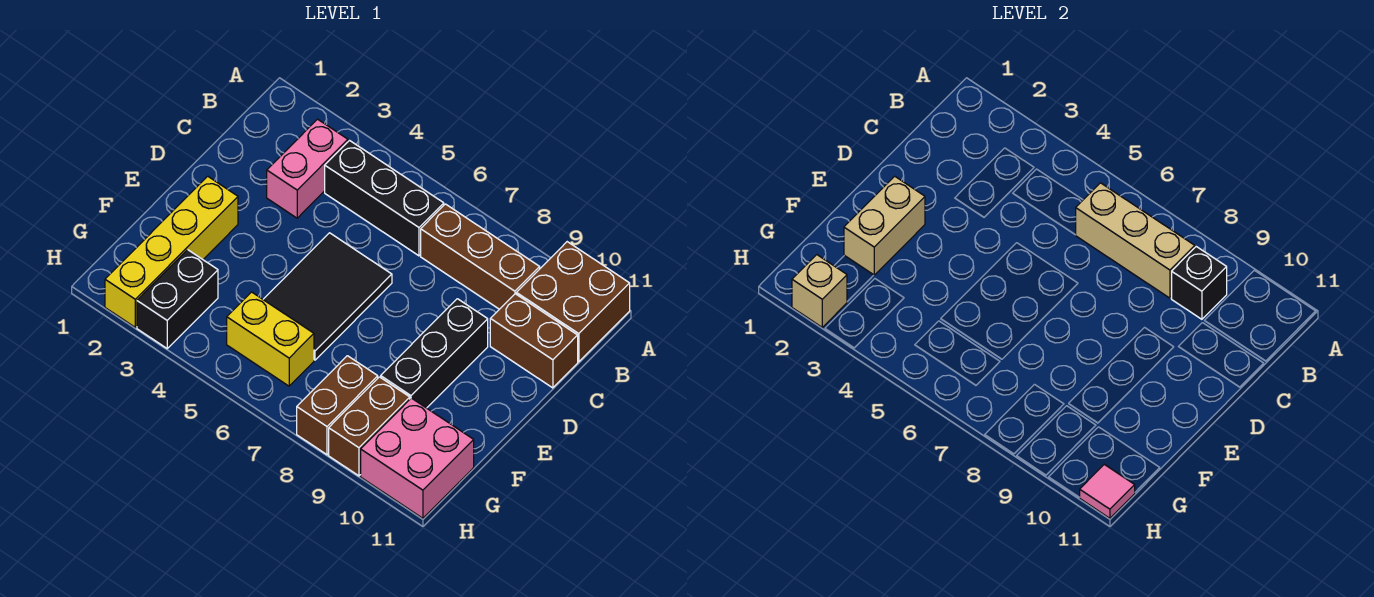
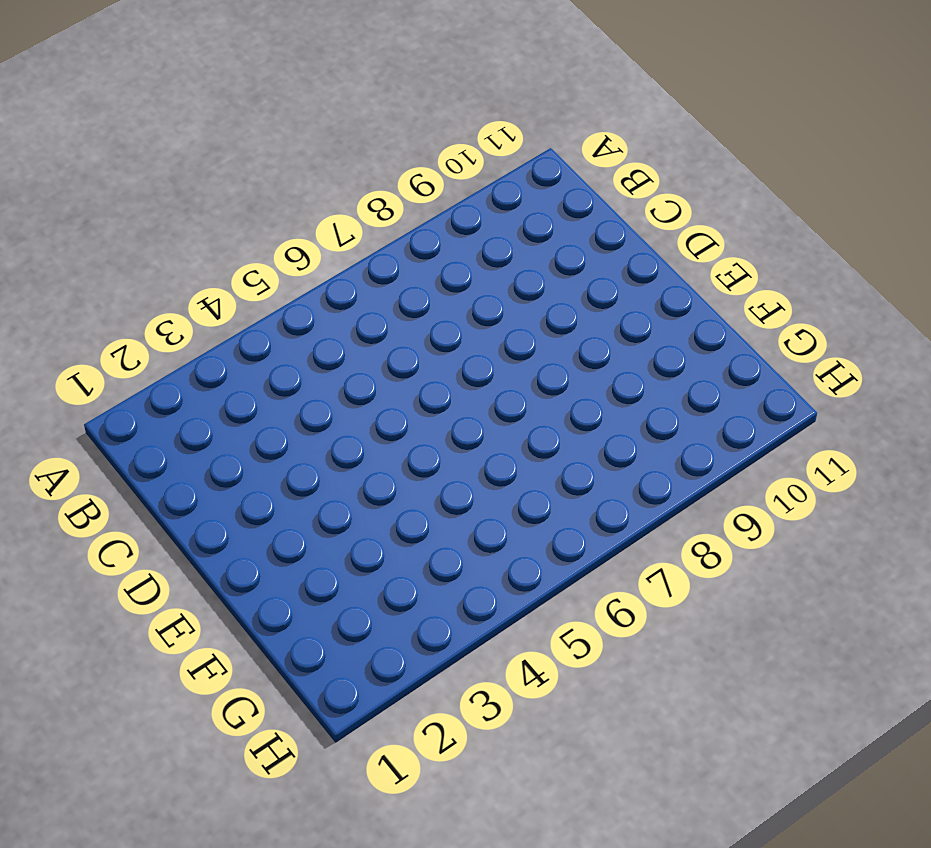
none -> brown 2x2 brick [516,242,630,362]
none -> pink 1x2 brick [267,119,348,218]
none -> black 1x3 brick [325,141,444,256]

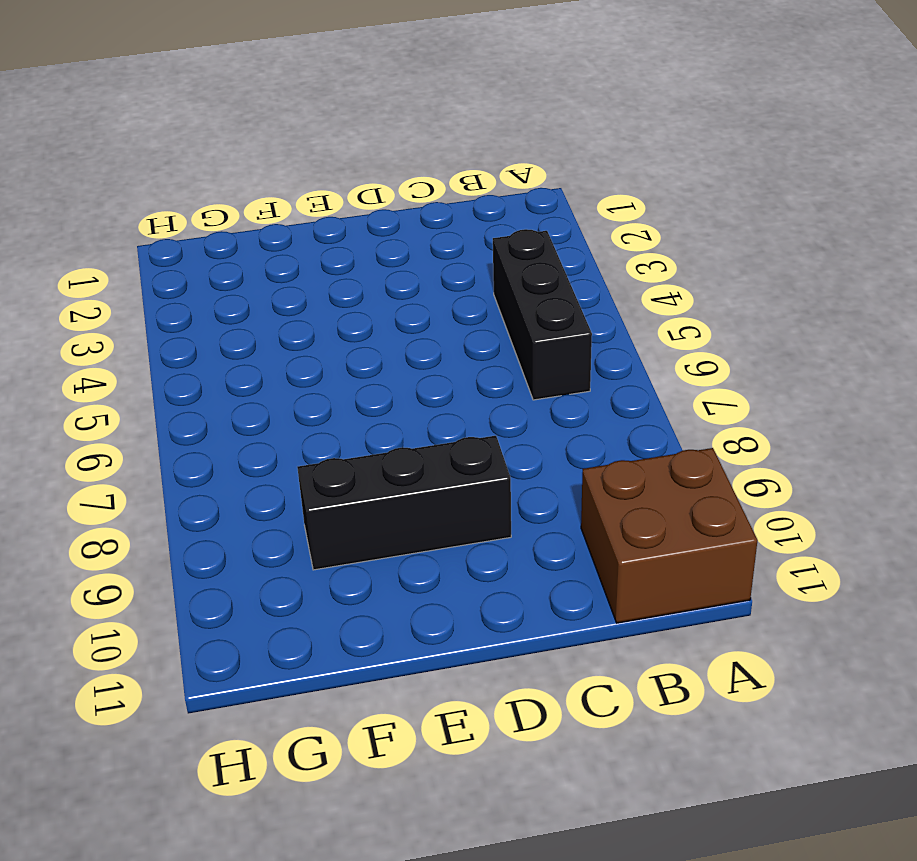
none -> pink 1x2 brick [267,119,348,218]
none -> brown 1x3 brick [421,204,540,309]
none -> brown 1x2 brick [490,294,578,388]

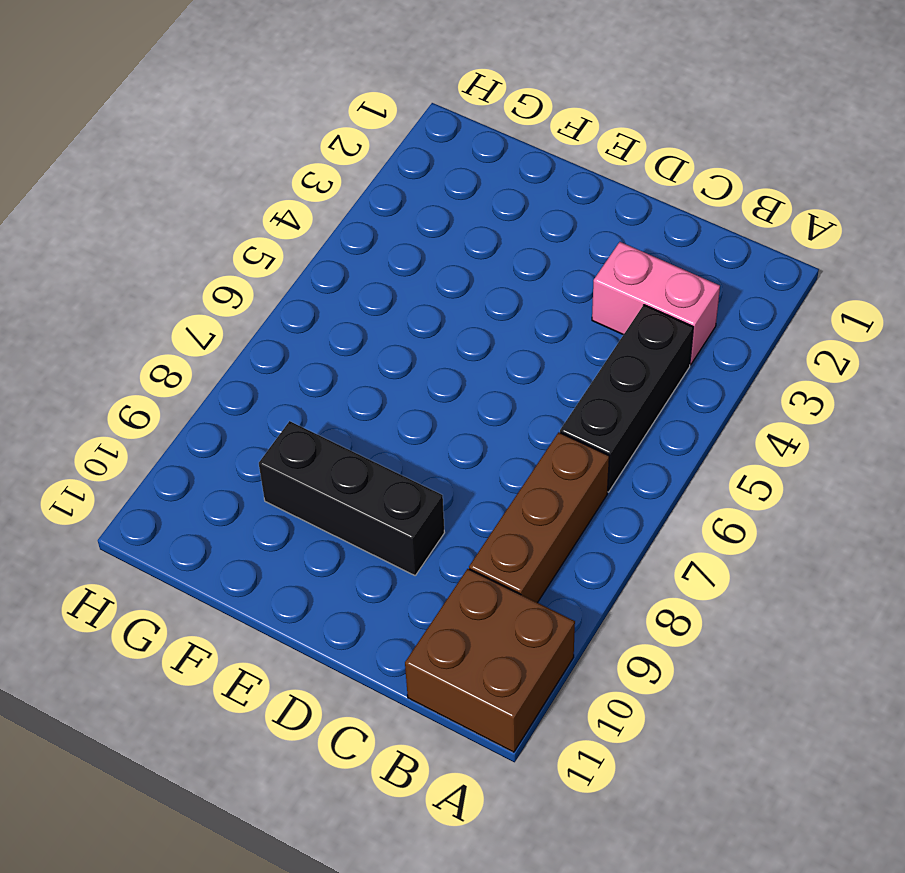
none -> brown 1x2 brick [490,294,578,388]
none -> black 2x3 tile [263,233,392,360]
none -> yellow 1x4 brick [105,176,238,327]

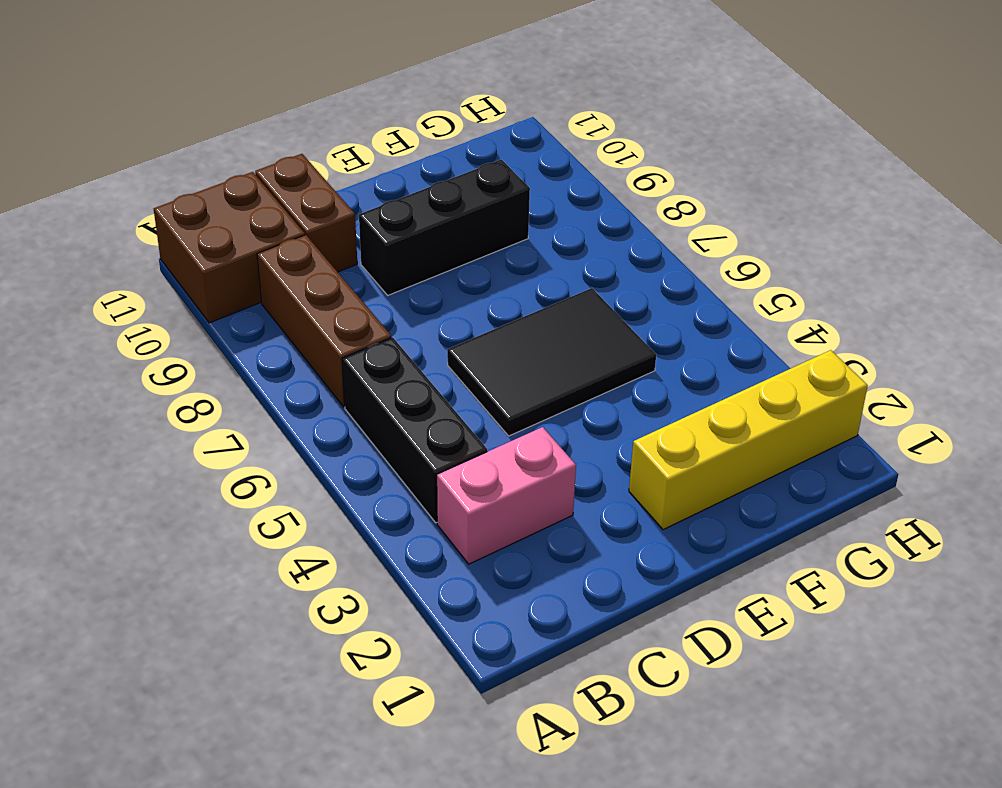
none -> black 1x2 brick [137,250,218,348]
none -> yellow 1x2 brick [227,292,314,386]
none -> brown 1x2 brick [297,356,378,455]

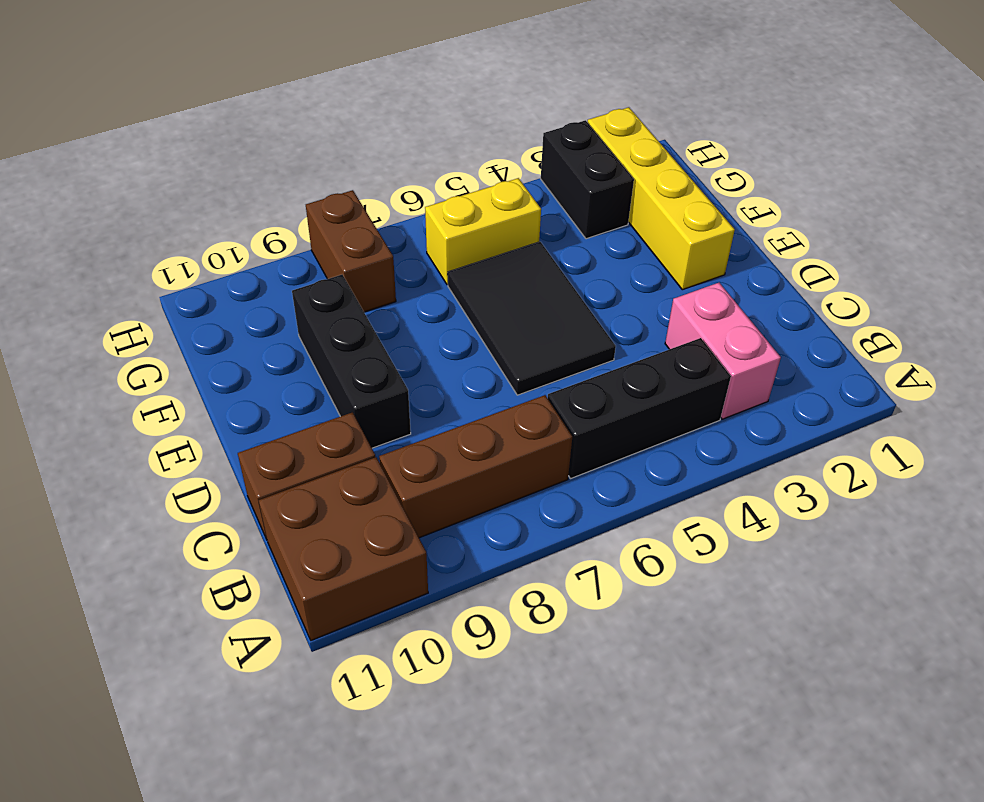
none -> brown 1x2 brick [329,377,410,476]
none -> pink 2x2 brick [361,398,474,518]
none -> tan 1x3 brick [1076,183,1195,298]

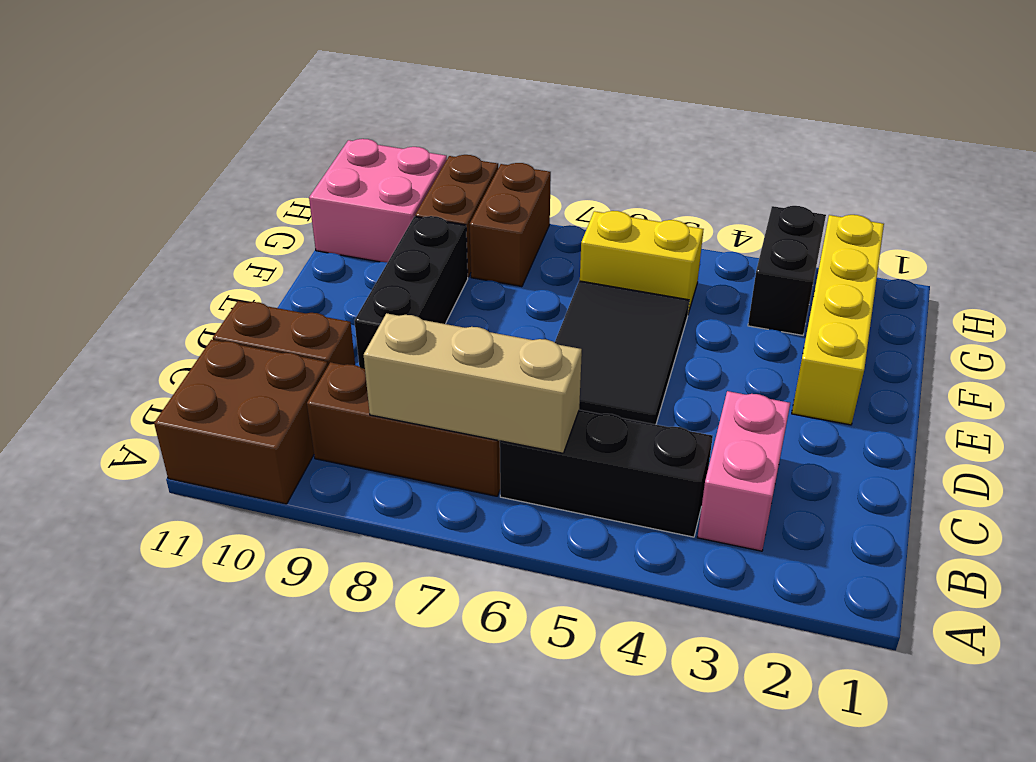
none -> black 1x1 brick [1171,247,1227,319]
none -> tan 1x2 brick [844,176,925,275]
none -> tan 1x1 brick [792,255,847,327]

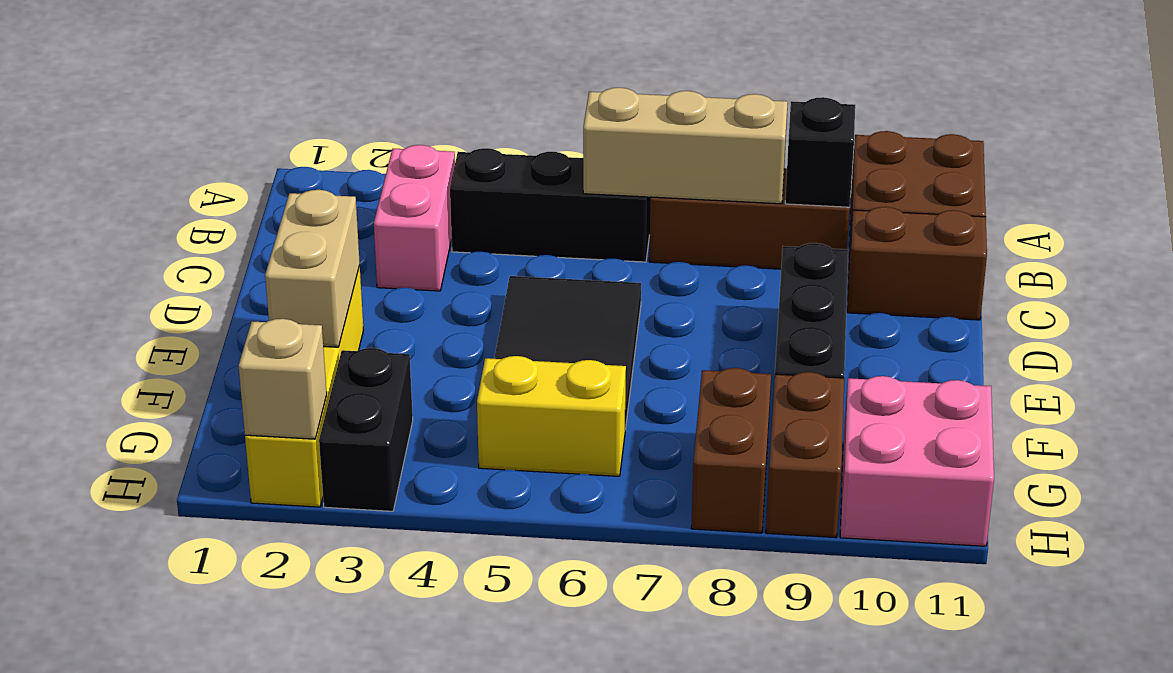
none -> pink 1x1 tile [1079,464,1135,518]

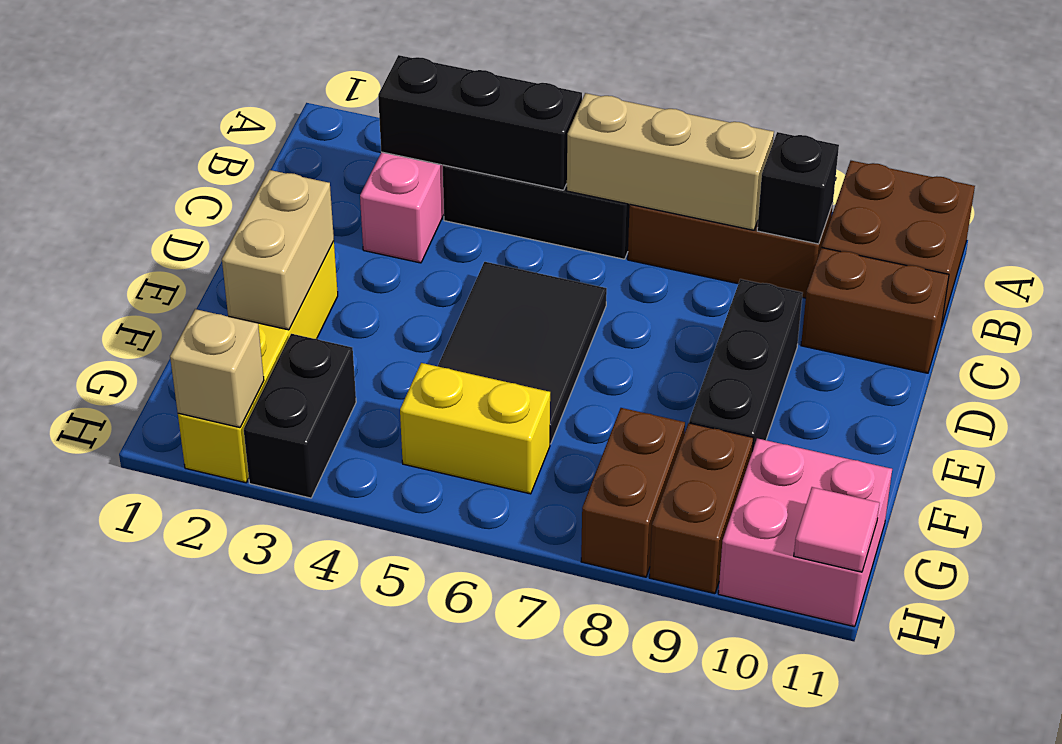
black 1x3 brick [378,55,582,190] -> none

